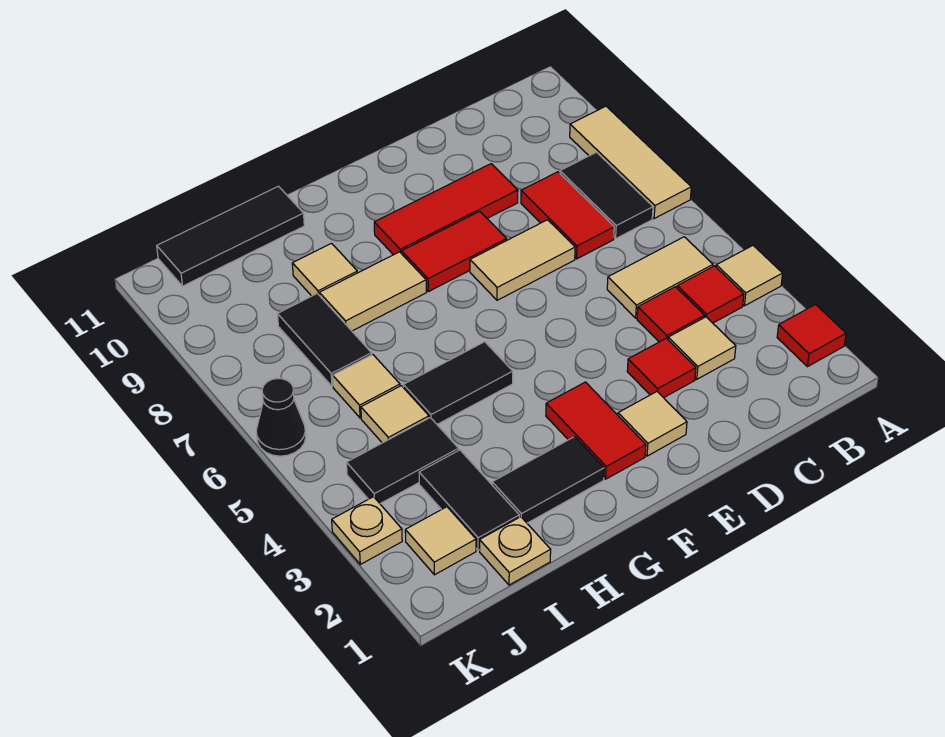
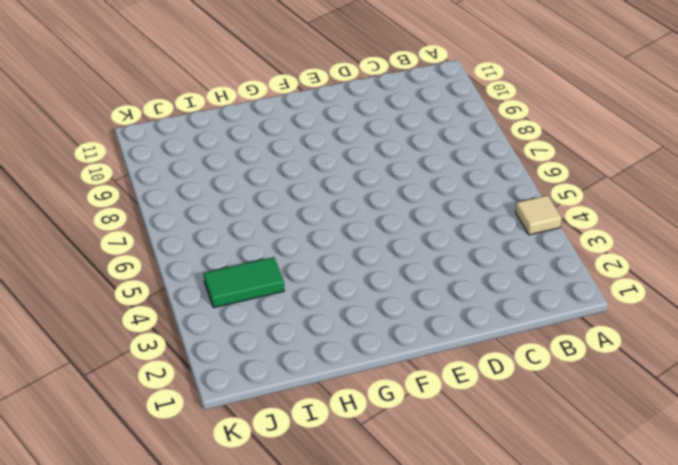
green 1x2 tile [204,257,284,308] -> black 1x2 tile [347,418,459,504]
none -> red 1x1 tile [777,305,846,367]
none -> tan 1x3 tile [570,106,691,219]
none -> red 1x1 tile [677,266,744,323]

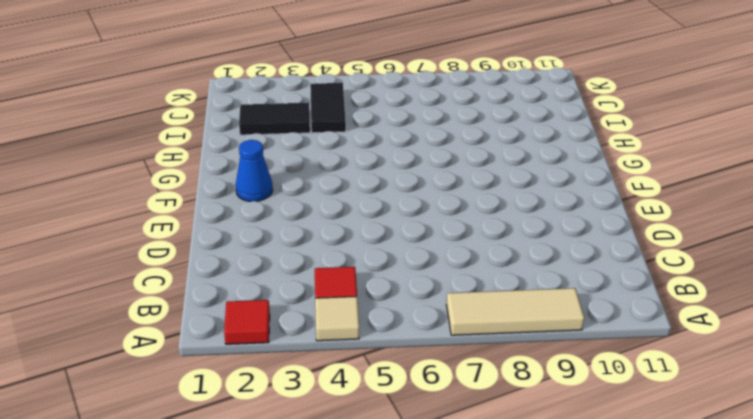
blue 1x1 cone [236,140,273,201] -> red 1x2 tile [546,382,646,479]
none -> tan 1x2 tile [607,237,713,318]
none -> black 1x2 tile [560,152,653,238]
none -> tan 1x1 tile [668,317,736,379]

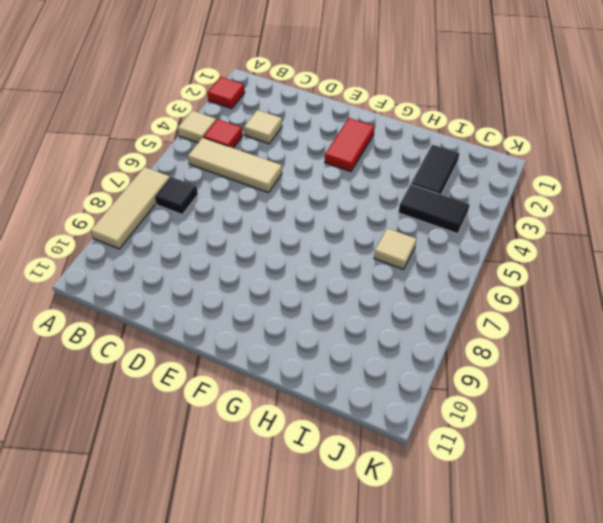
tan 1x3 tile [188,138,282,193] -> tan 1x2 tile [607,237,713,318]
black 1x1 tile [155,177,198,215] -> black 1x2 tile [560,152,653,238]
none -> red 1x1 tile [637,287,705,342]
none -> red 1x2 tile [521,172,614,259]
none -> red 1x1 tile [627,338,696,398]

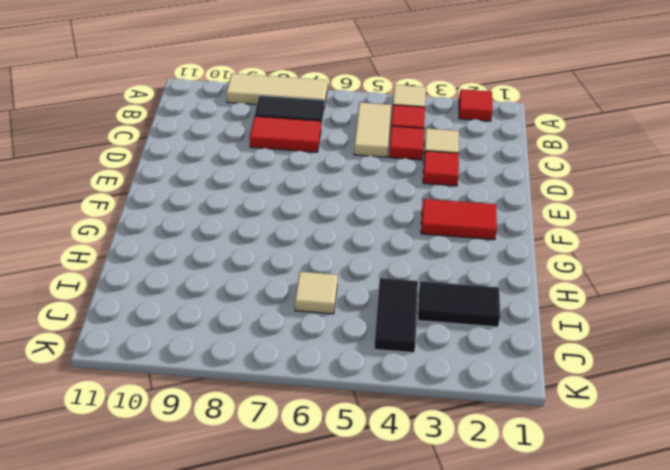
none -> tan 1x2 tile [470,220,575,300]
none -> red 1x3 tile [374,164,518,255]
none -> tan 1x1 tile [618,392,687,456]

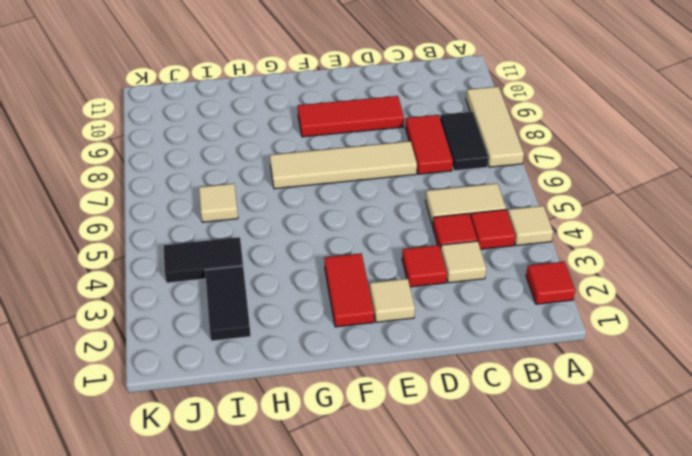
tan 1x4 tile [270,141,417,189] -> tan 1x2 tile [470,220,575,300]
none -> red 1x2 tile [402,211,507,292]
none -> black 1x2 tile [492,437,604,523]
none -> black 1x2 tile [403,342,513,424]

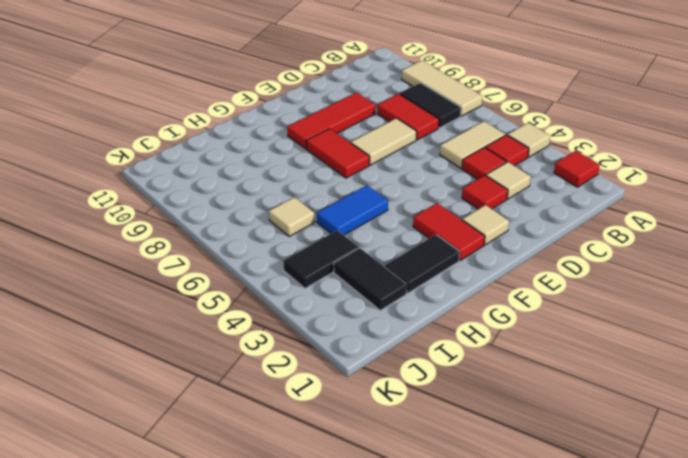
red 1x2 tile [306,129,369,178] -> red 1x2 tile turned to [402,211,507,292]
blue 1x2 tile [317,185,388,235] -> black 1x2 tile [403,342,513,424]
none -> tan 1x2 tile [319,252,426,331]
none -> tan 1x1 tile [292,243,357,296]
none -> black 1x3 tile [157,186,304,286]

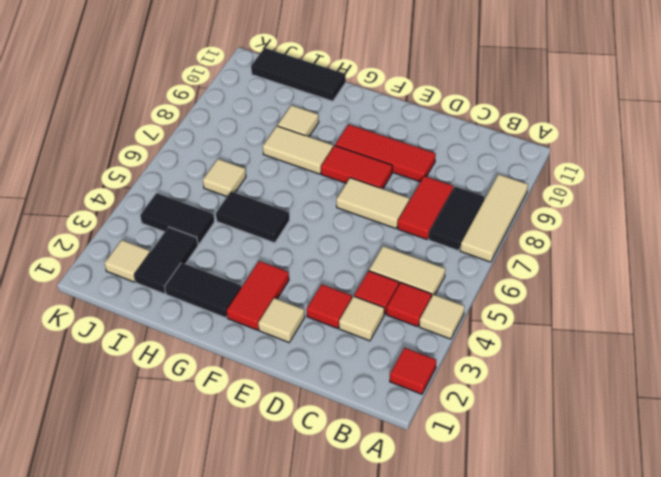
none -> tan 1x1 plate [480,517,551,585]
none -> tan 1x1 tile [361,386,429,443]
none -> black 1x2 tile [278,294,372,386]

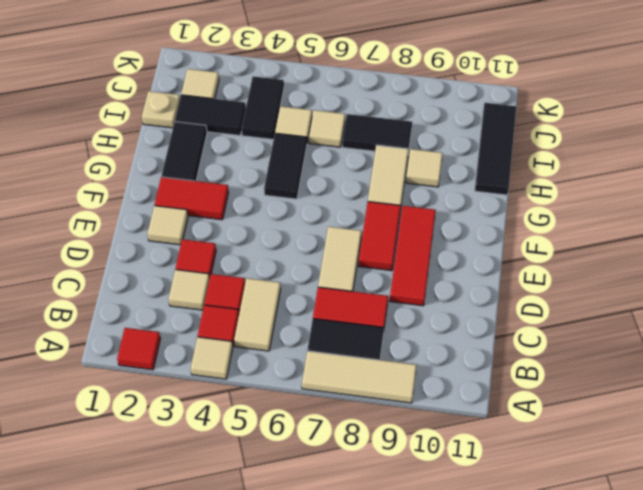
none -> tan 1x1 plate [332,497,402,564]
none -> black 1x1 cone [256,378,306,456]

